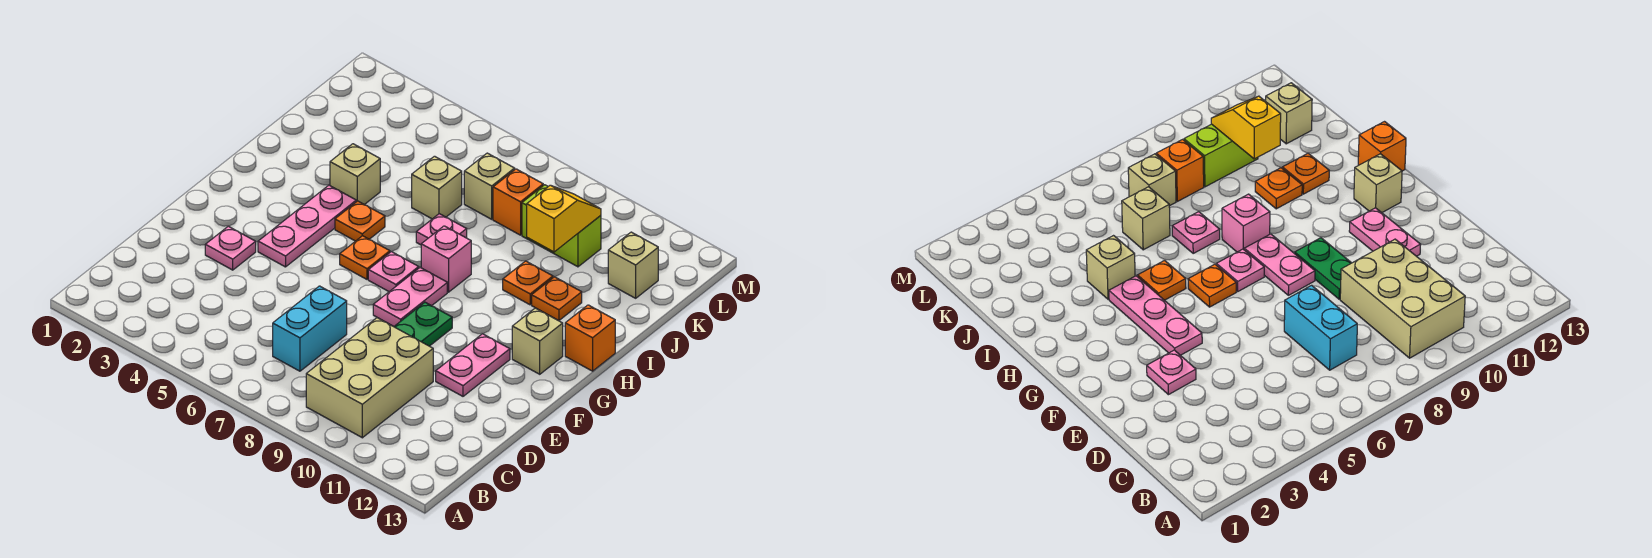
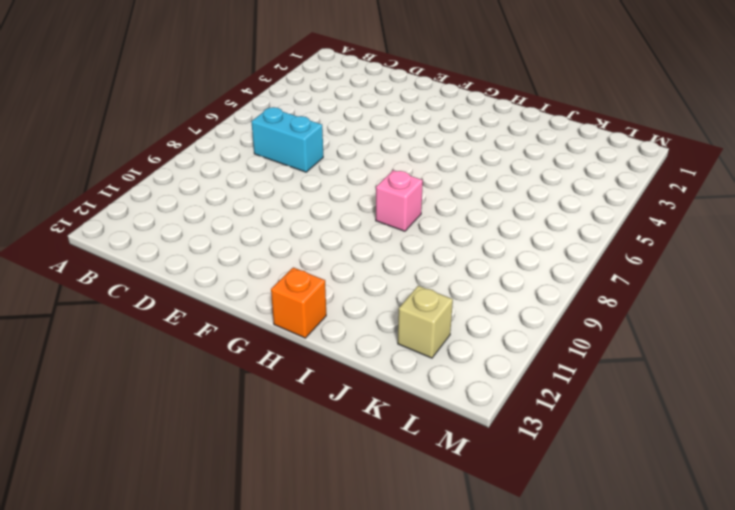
none -> tan 2x3 brick [306,318,433,438]
none -> pink 1x1 plate [205,226,256,270]
none -> green 1x2 plate [394,302,452,346]

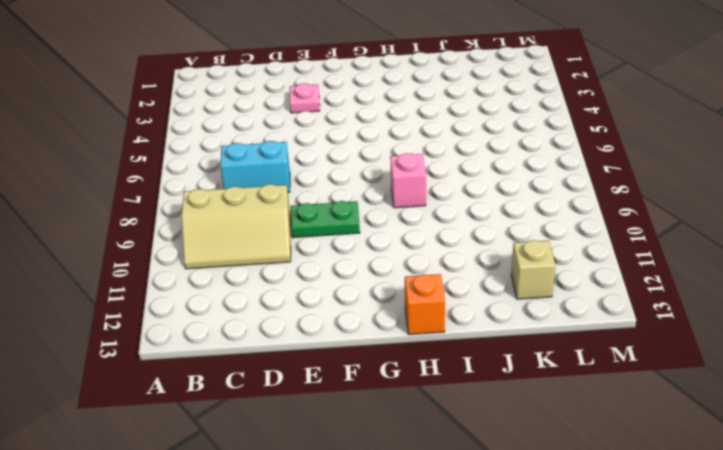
tan 2x3 slope [181,184,291,269] -> tan 2x3 brick [306,318,433,438]
none -> pink 1x2 plate [436,334,510,396]
none -> pink 1x3 plate [258,185,356,267]
none -> pink 1x2 plate [373,268,447,327]

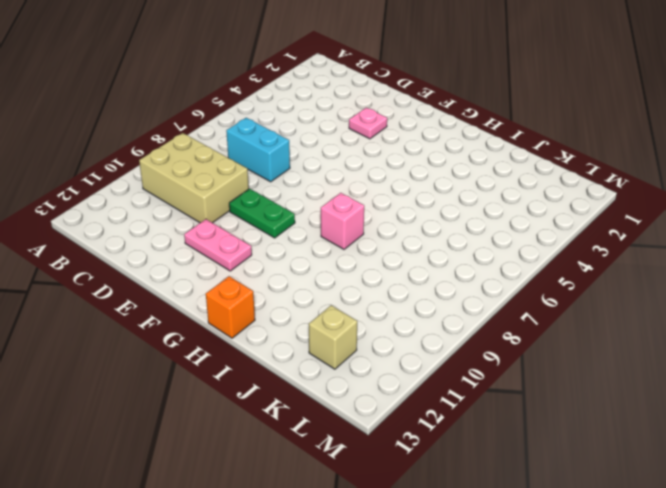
none -> pink 1x3 plate [258,185,356,267]
none -> pink 1x2 plate [373,268,447,327]
none -> orange 1x1 plate [340,236,390,279]

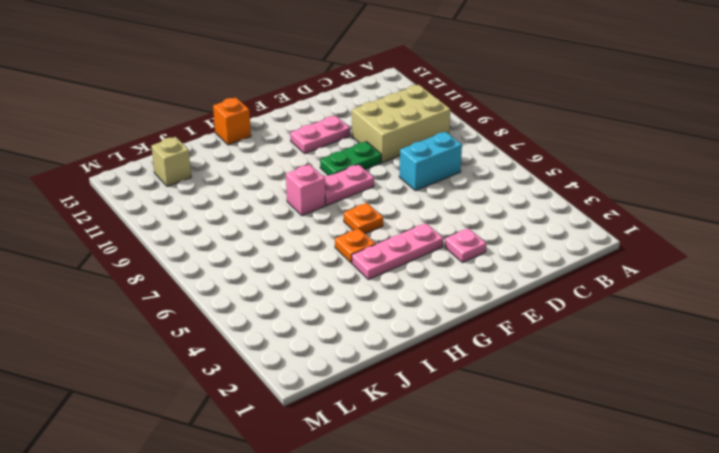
none -> pink 1x1 plate [368,252,419,292]
none -> tan 1x1 brick [512,308,563,374]
none -> tan 1x1 brick [330,144,380,205]

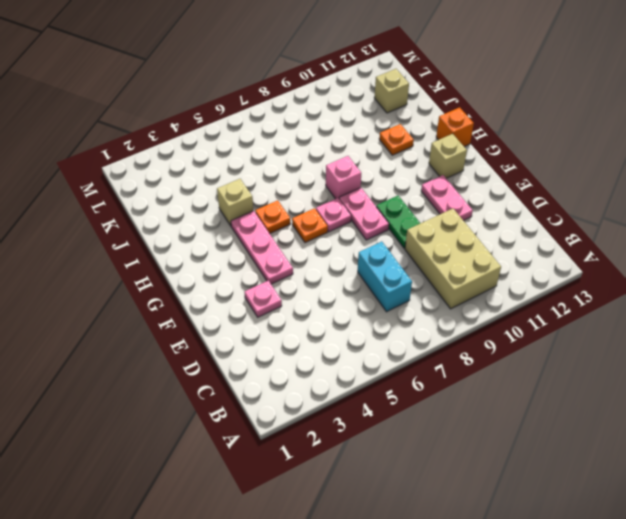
none -> pink 1x1 plate [416,214,467,245]
none -> orange 1x1 plate [503,261,553,305]
none -> tan 1x1 brick [412,156,462,219]

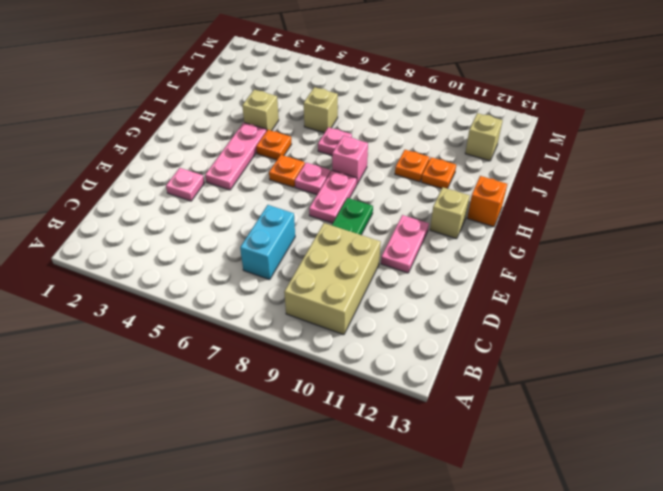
none -> tan 1x1 brick [464,153,515,219]
none -> orange 1x1 brick [493,169,543,235]
none -> lime 1x2 brick [522,185,601,267]

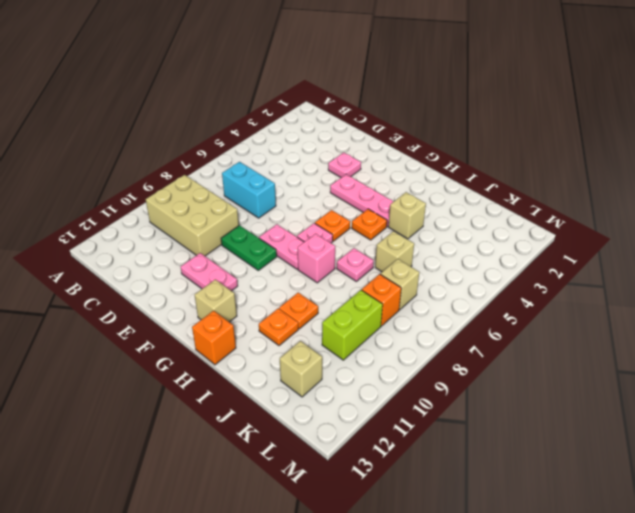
none -> yellow 1x2 slope [527,185,601,252]

